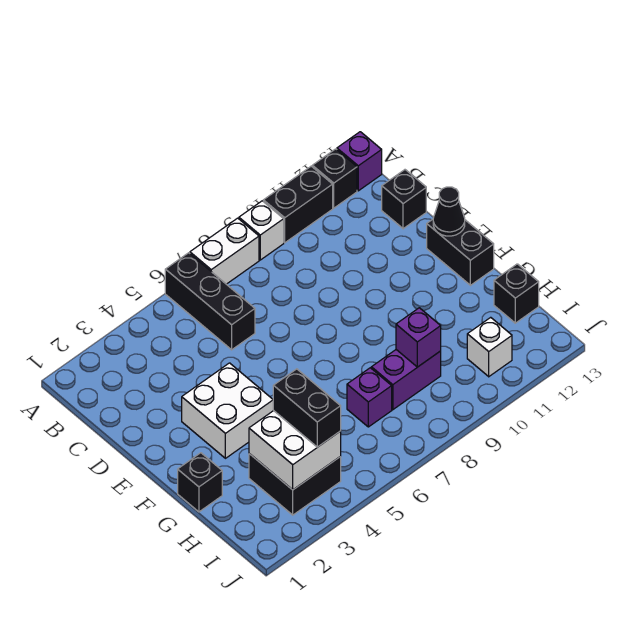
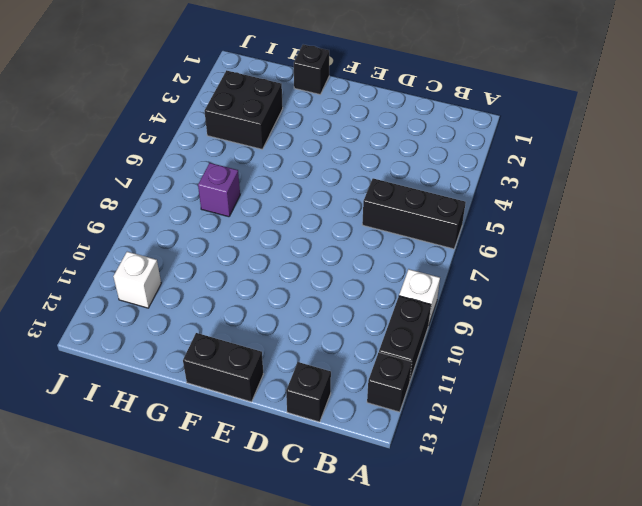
none -> white 1x2 brick [190,218,259,284]
none -> purple 1x1 brick [337,132,382,191]
none -> white 2x2 brick [182,363,273,458]

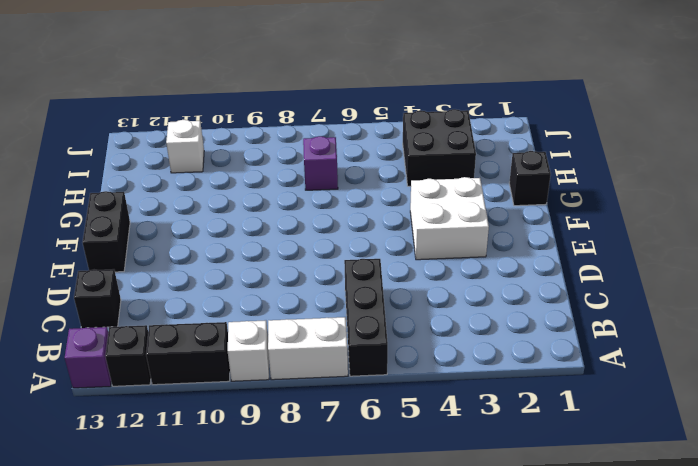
none -> purple 1x2 brick [371,350,441,410]
none -> black 1x1 brick [494,264,539,323]
none -> black 1x1 cone [433,187,465,236]

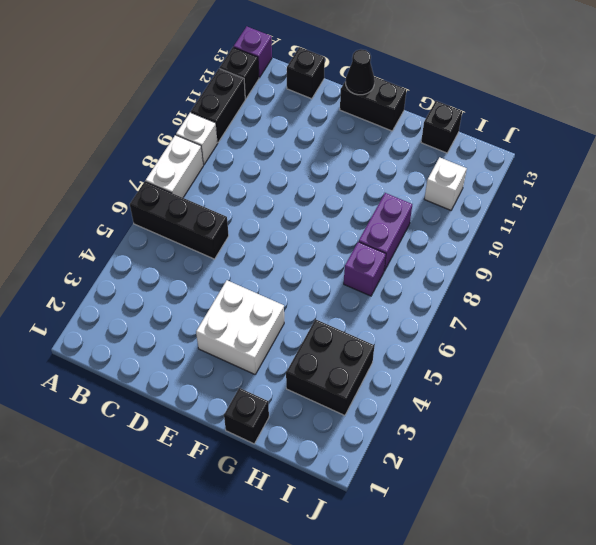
none -> white 2x2 brick [249,411,341,490]
none -> purple 1x1 brick [396,308,441,367]
none -> black 1x2 brick [273,369,341,447]

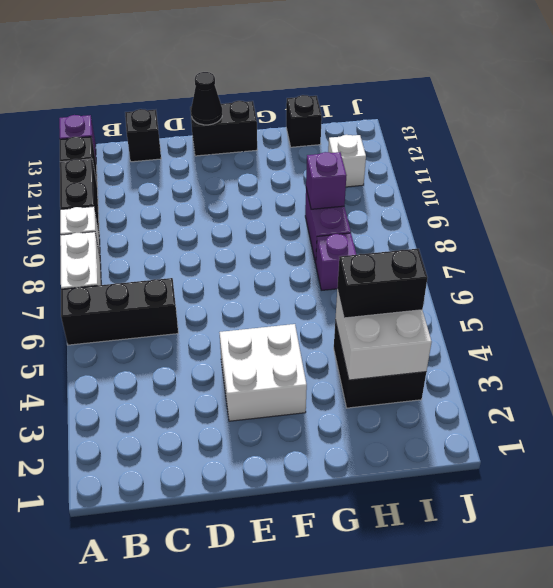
none -> black 1x1 brick [178,453,222,512]

